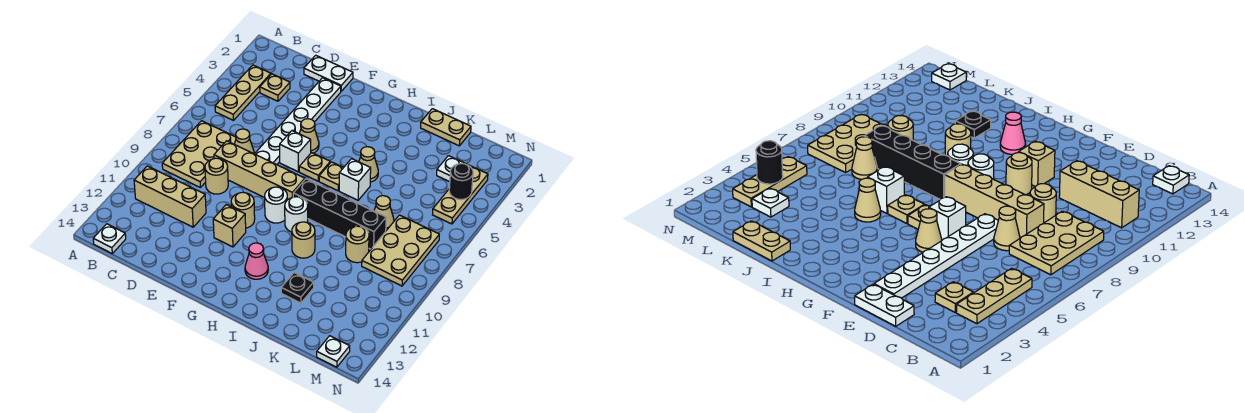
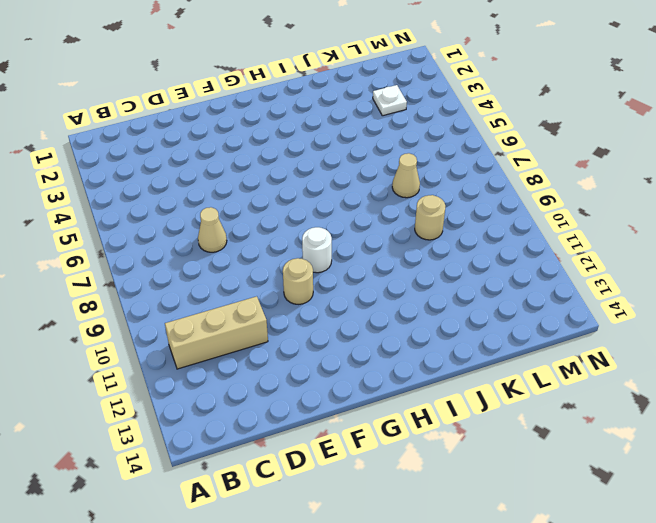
none -> tan 1x3 plate [215,65,271,120]
none -> tan 2x3 plate [162,121,236,187]
none -> white 1x1 plate [93,224,126,253]
none -> tan 1x1 plate [260,74,290,101]

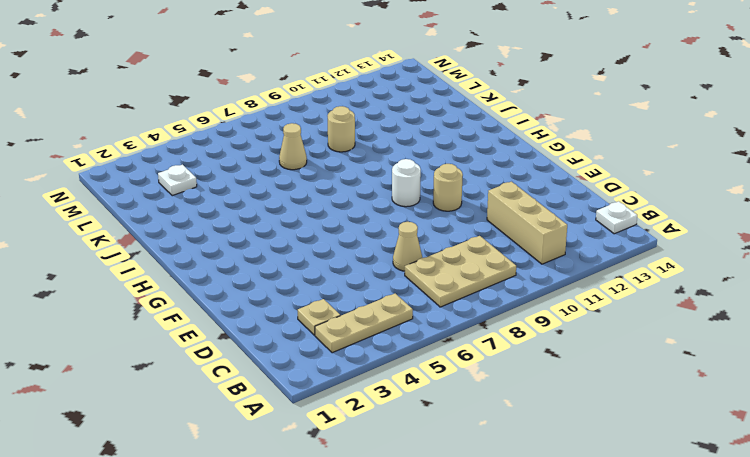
none -> white 1x2 plate [304,55,353,91]
none -> tan 1x4 brick [214,141,305,200]
none -> tan 1x1 round brick [205,158,228,194]
none -> white 1x6 plate [255,78,341,165]

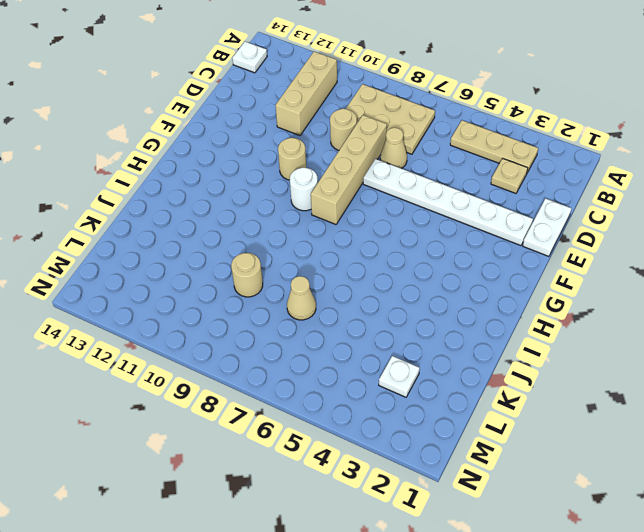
none -> tan 1x1 cone [299,119,319,153]
none -> white 1x1 brick [280,131,311,172]
none -> tan 1x1 brick [213,205,246,247]
none -> tan 1x1 plate [299,153,330,181]

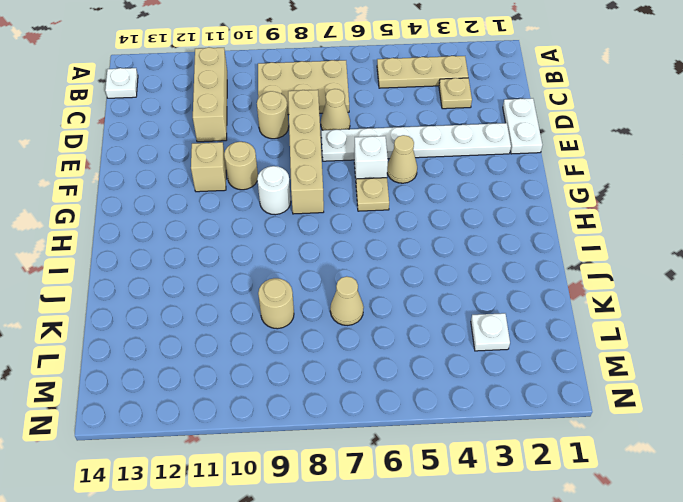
none -> tan 1x1 plate [319,162,343,191]
none -> black 1x4 brick [293,179,386,249]
none -> white 1x1 round brick [285,197,308,232]
none -> pink 1x1 cone [245,243,268,279]

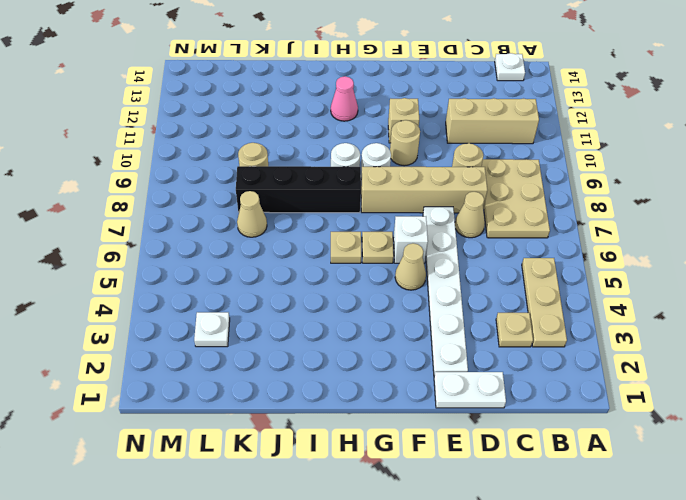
none -> tan 1x1 cone [359,147,378,182]
none -> white 1x1 brick [339,159,371,200]
none -> tan 1x1 round brick [292,222,315,258]
none -> tan 1x2 plate [421,109,471,146]

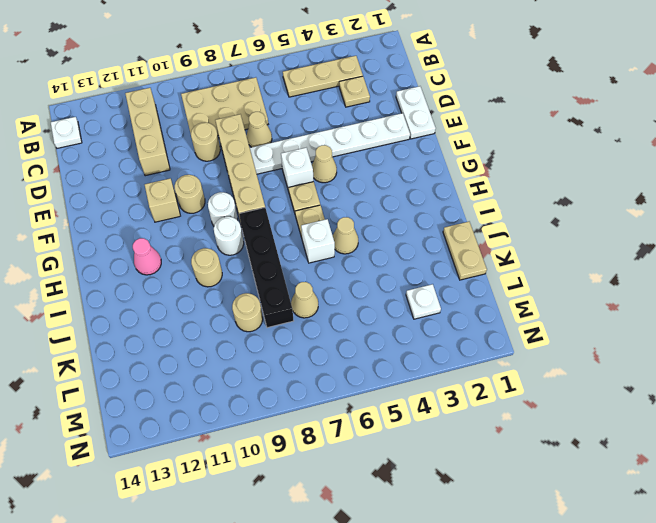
none -> black 1x1 plate [281,273,314,303]
none -> tan 2x3 plate [362,215,439,286]
none -> tan 1x3 plate [433,165,488,224]
none -> white 1x1 plate [317,336,350,367]

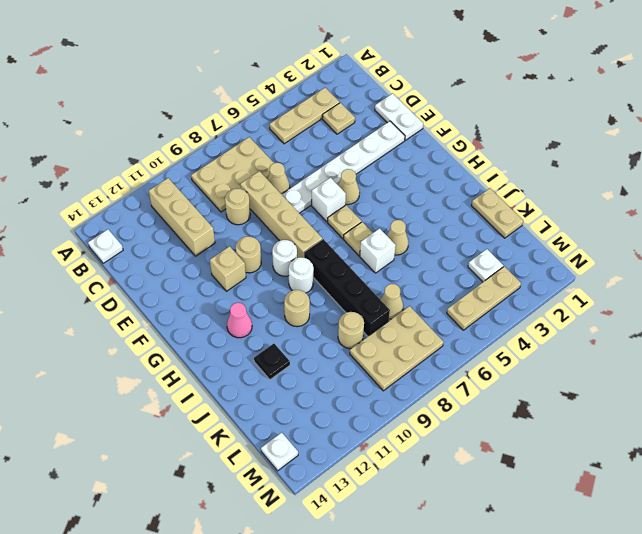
none -> black 1x1 round brick [449,164,473,200]

